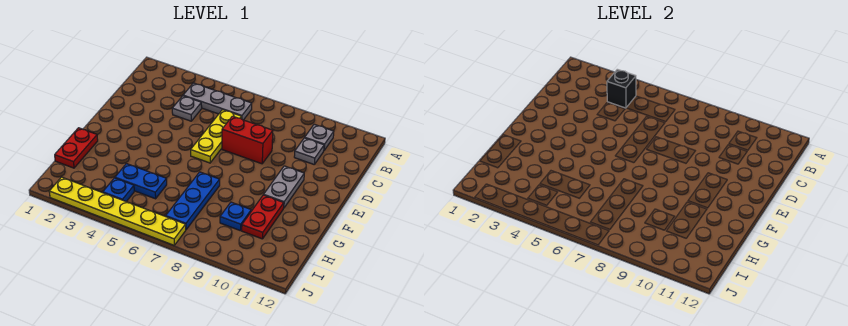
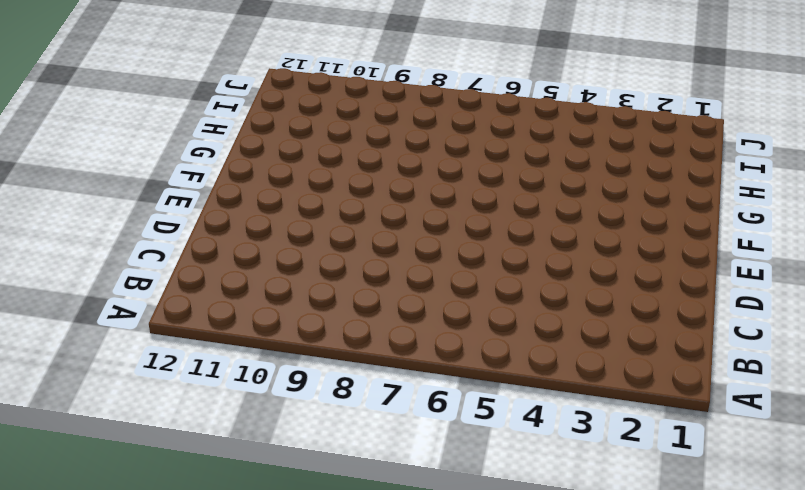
none -> grey 1x3 plate [183,83,252,120]
none -> grey 1x1 plate [305,124,334,150]
none -> grey 1x1 plate [172,96,202,121]

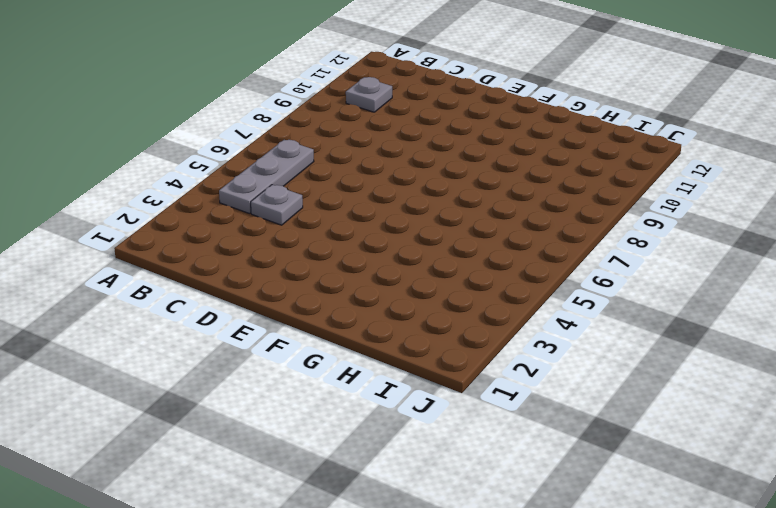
none -> yellow 1x3 plate [191,110,242,163]
none -> grey 1x1 plate [294,138,324,164]
none -> red 1x2 brick [222,116,273,164]

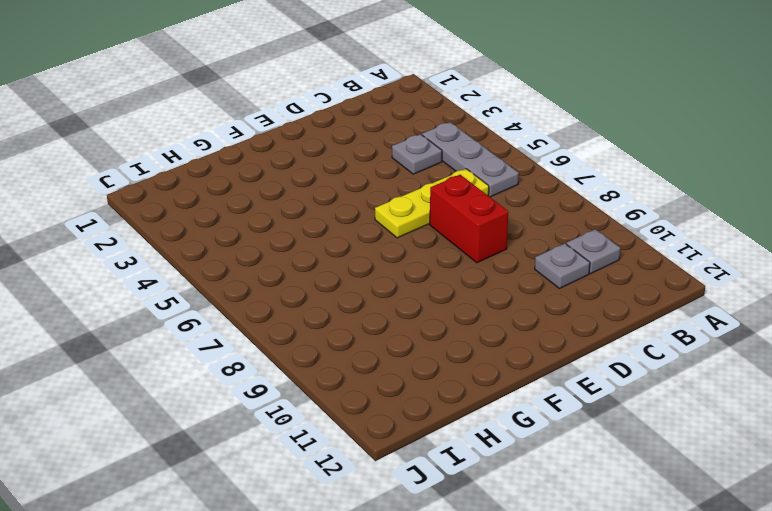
none -> grey 1x2 plate [264,166,304,208]
none -> red 1x2 plate [55,128,98,168]
none -> blue 1x3 plate [166,172,220,230]

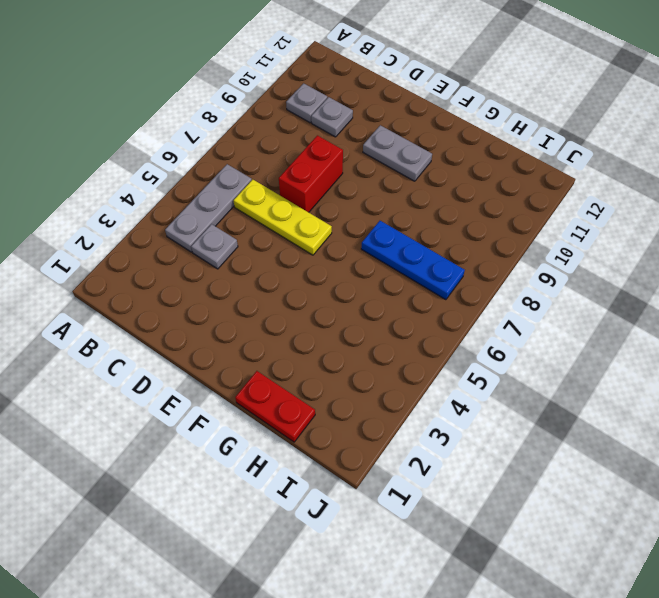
none -> red 1x2 plate [242,195,284,239]
none -> blue 1x2 plate [115,164,167,199]
none -> blue 1x1 plate [220,202,251,231]

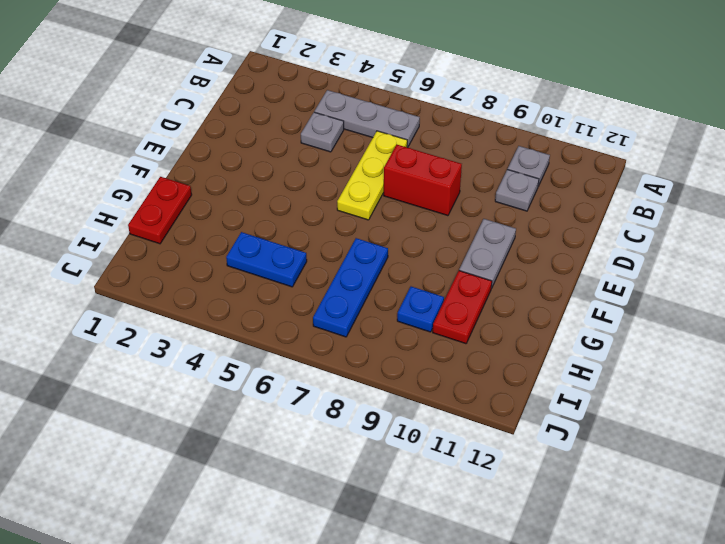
none -> blue 1x1 plate [103,178,134,202]
none -> yellow 1x6 plate [49,177,186,245]
none -> black 1x1 brick [607,69,636,108]

